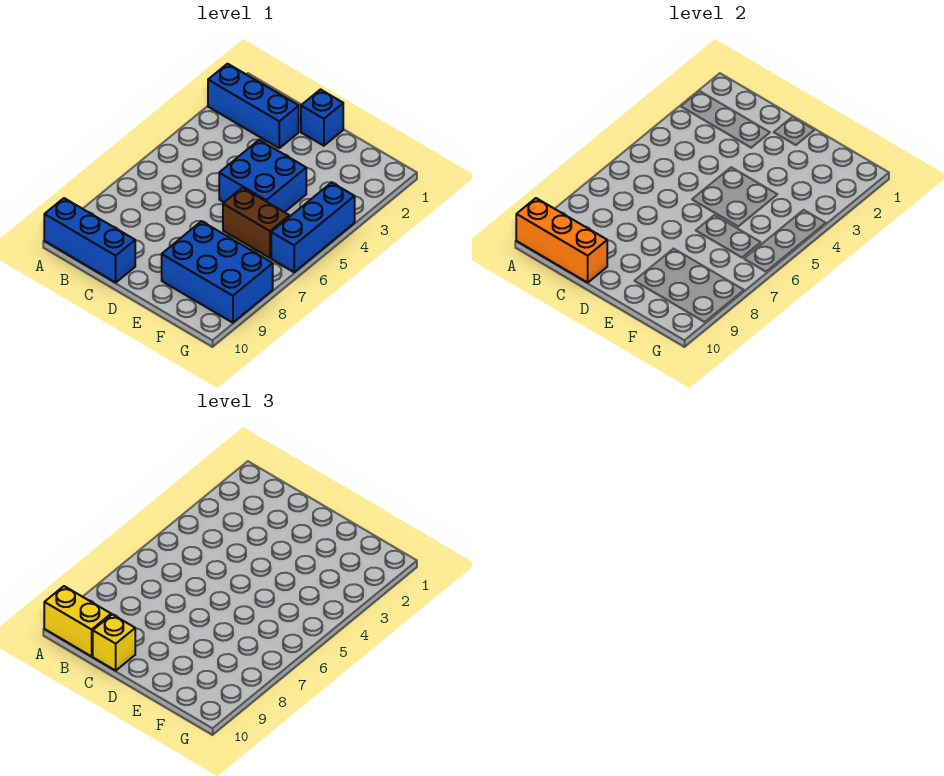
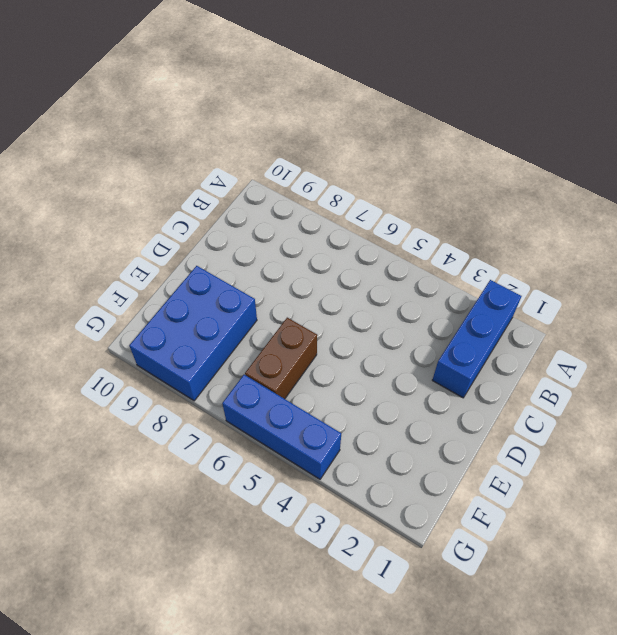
none -> blue 1x3 brick [44,198,135,282]
none -> blue 1x1 brick [301,90,343,146]

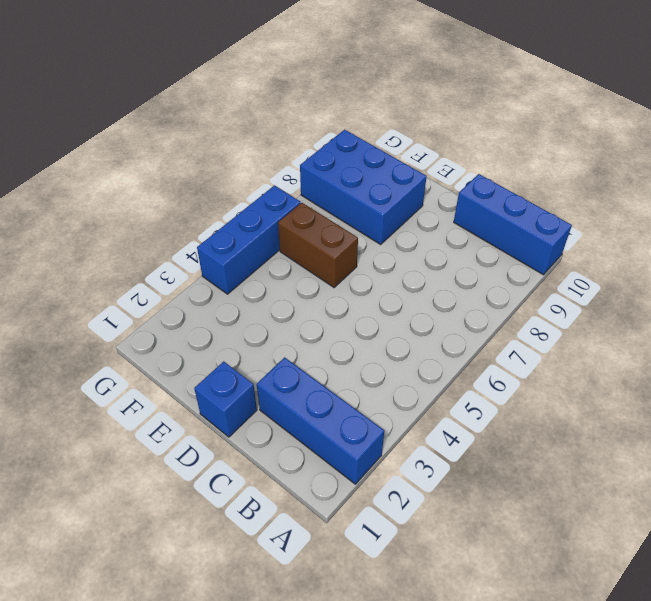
none -> blue 2x2 brick [219,140,306,212]
none -> orange 1x3 brick [516,198,607,282]

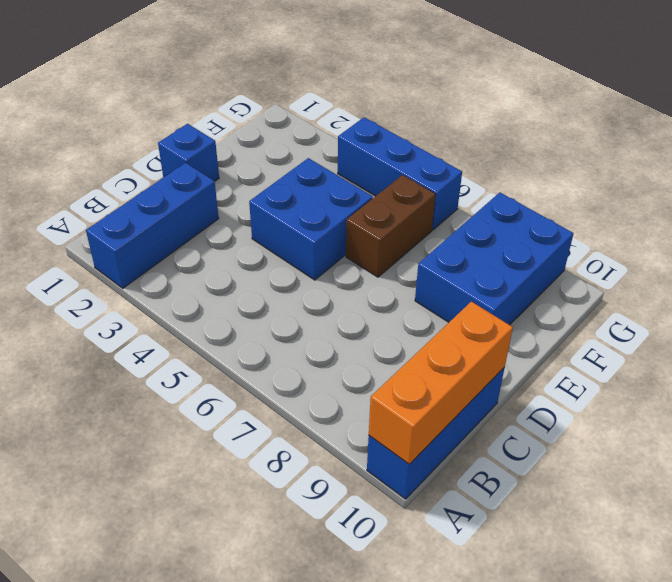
none -> yellow 1x2 brick [44,586,111,656]
none -> yellow 1x1 brick [92,614,135,670]

